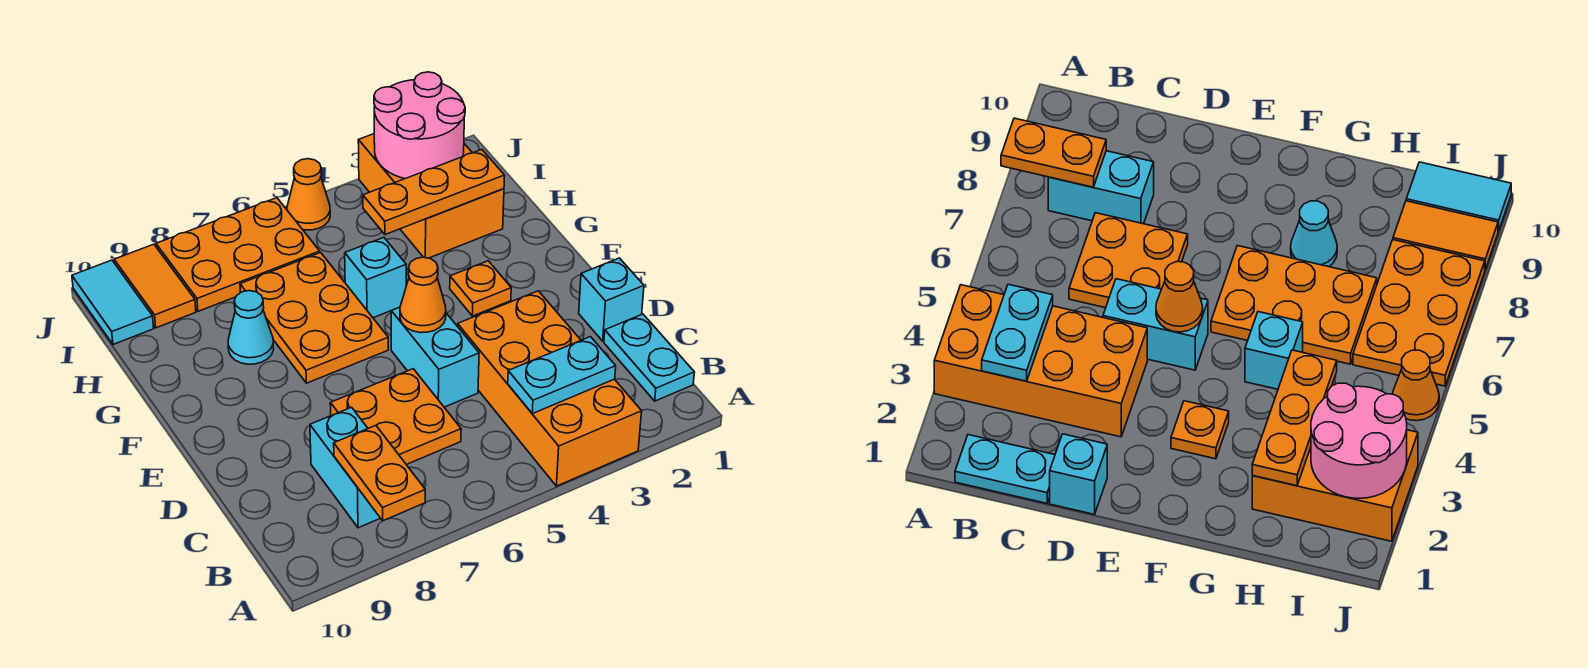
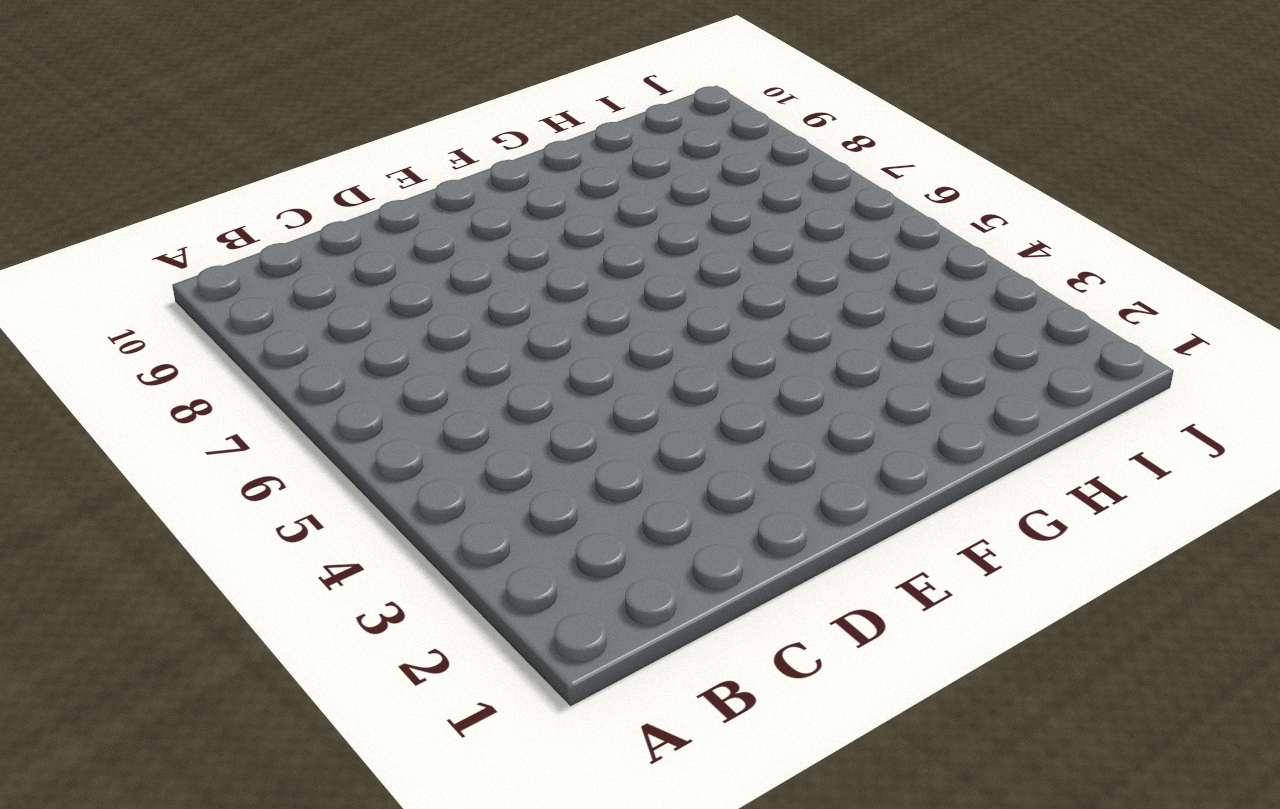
none -> orange 2x4 brick [458,291,642,486]
none -> cyan 1x2 plate [604,314,694,401]
none -> cyan 1x2 brick [310,407,380,528]

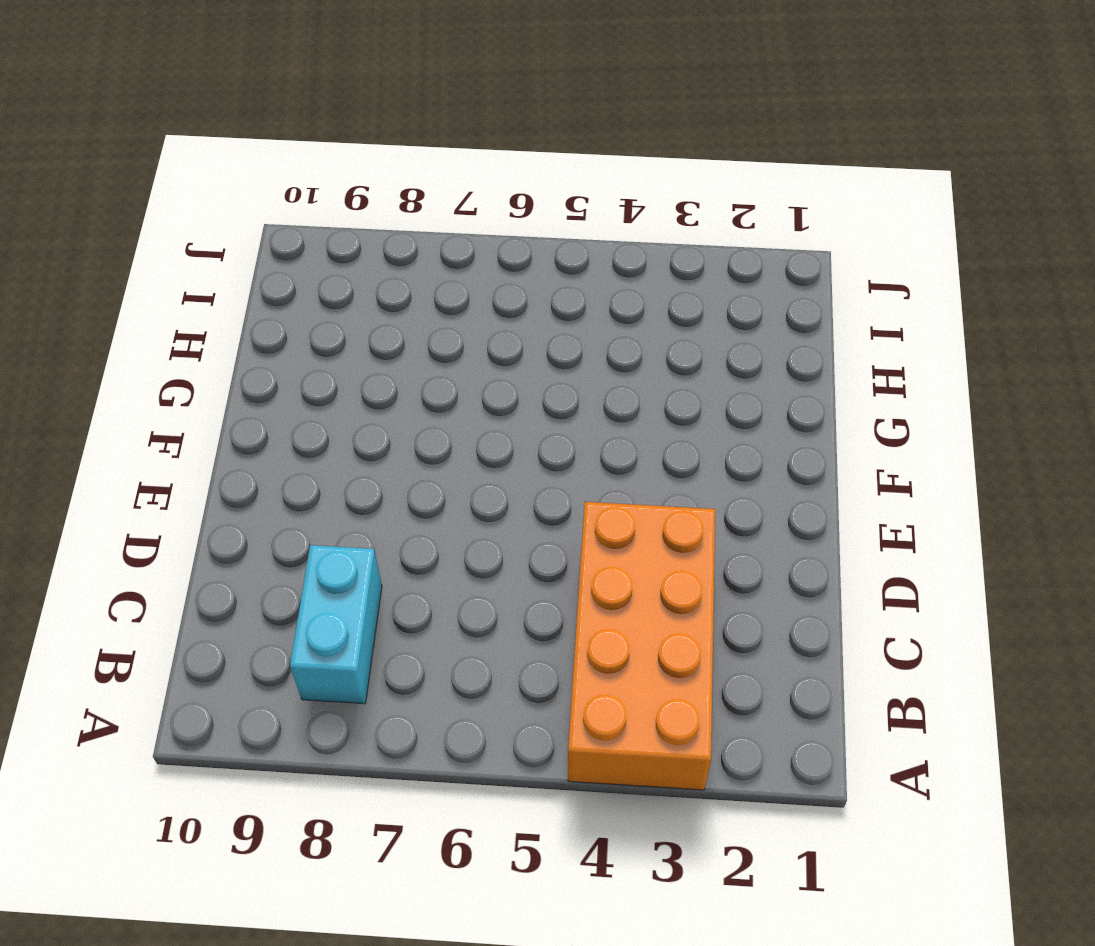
none -> cyan 1x2 plate [604,314,694,401]
none -> orange 2x2 plate [330,369,461,465]
none -> cyan 1x1 brick [579,258,644,341]

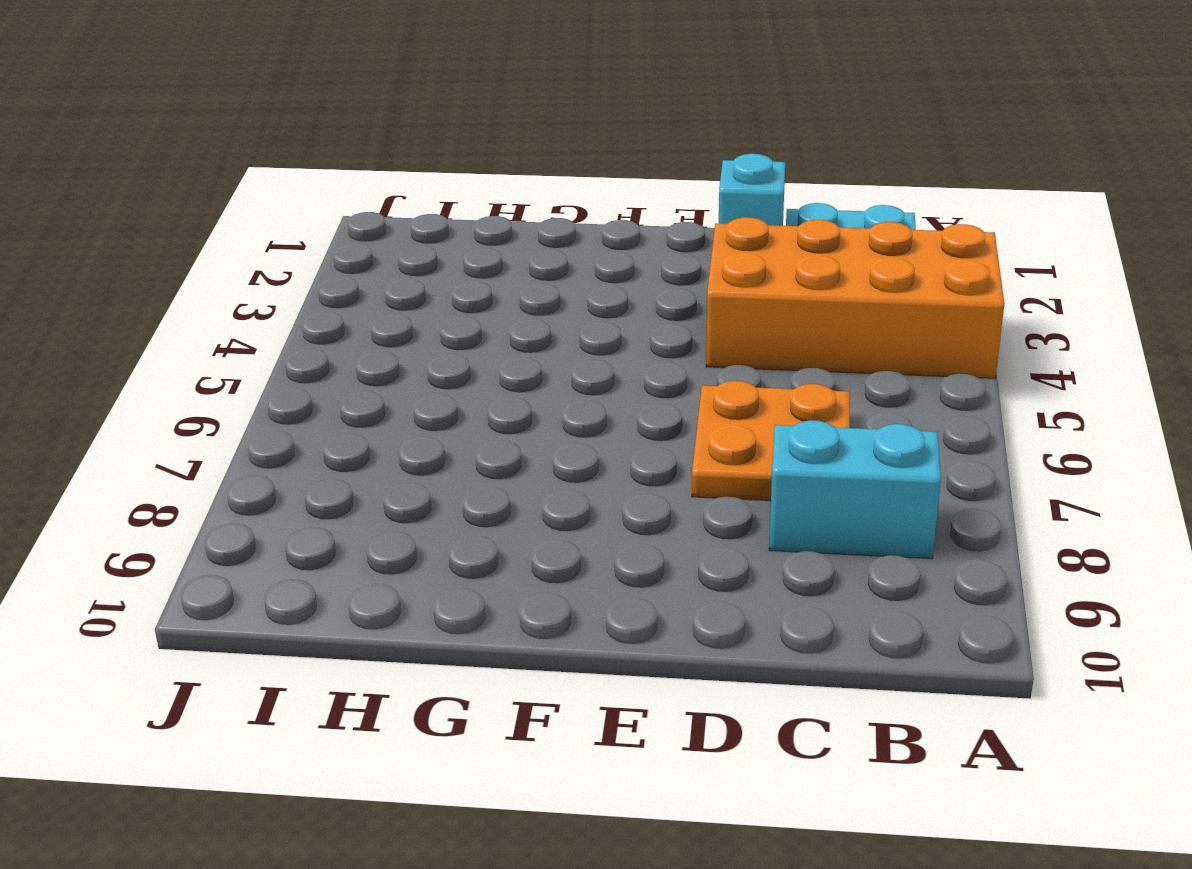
none -> cyan 1x2 brick [391,307,479,407]
none -> orange 1x1 plate [450,261,511,316]
none -> orange 2x3 plate [240,253,388,383]

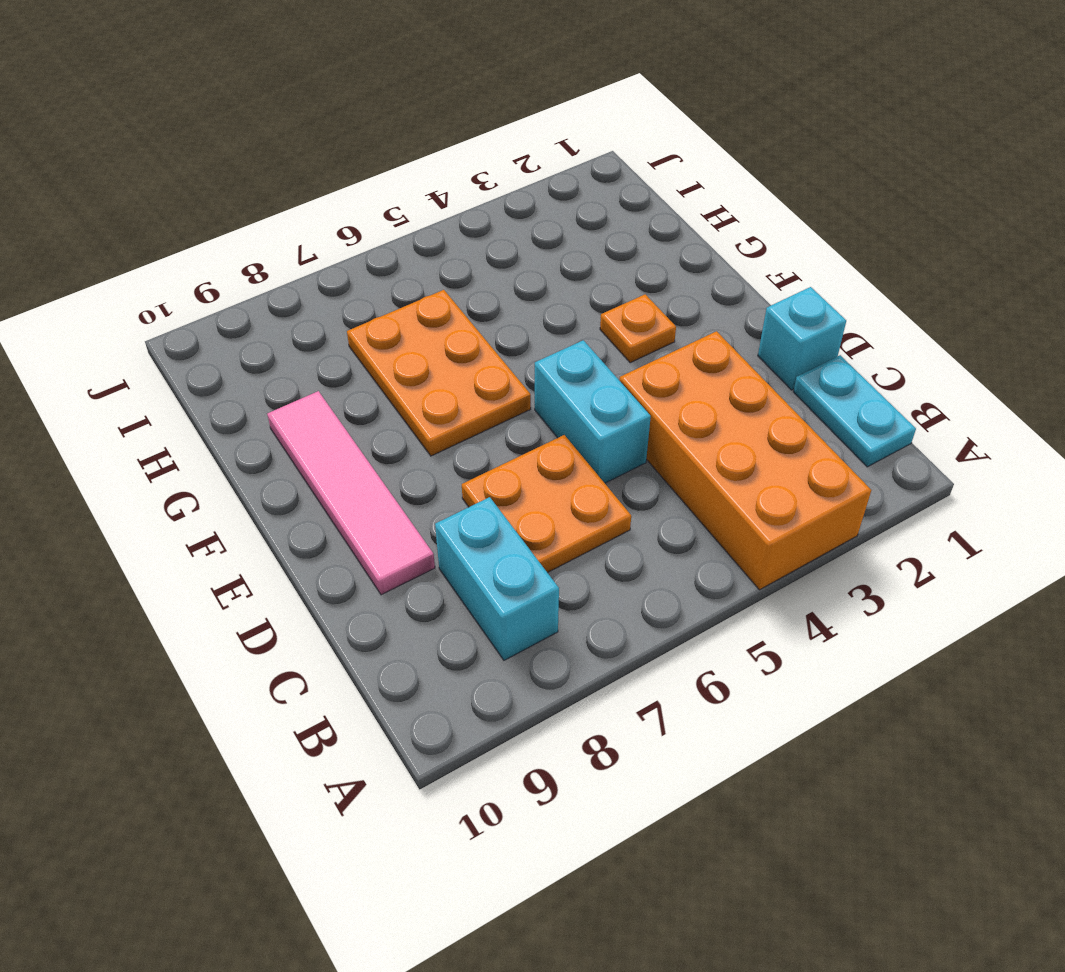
pink 1x4 tile [267,391,435,595] -> none
none -> cyan 1x1 brick [345,237,406,318]
none -> cyan 1x1 cone [228,291,274,364]
none -> orange 2x3 brick [358,134,504,258]

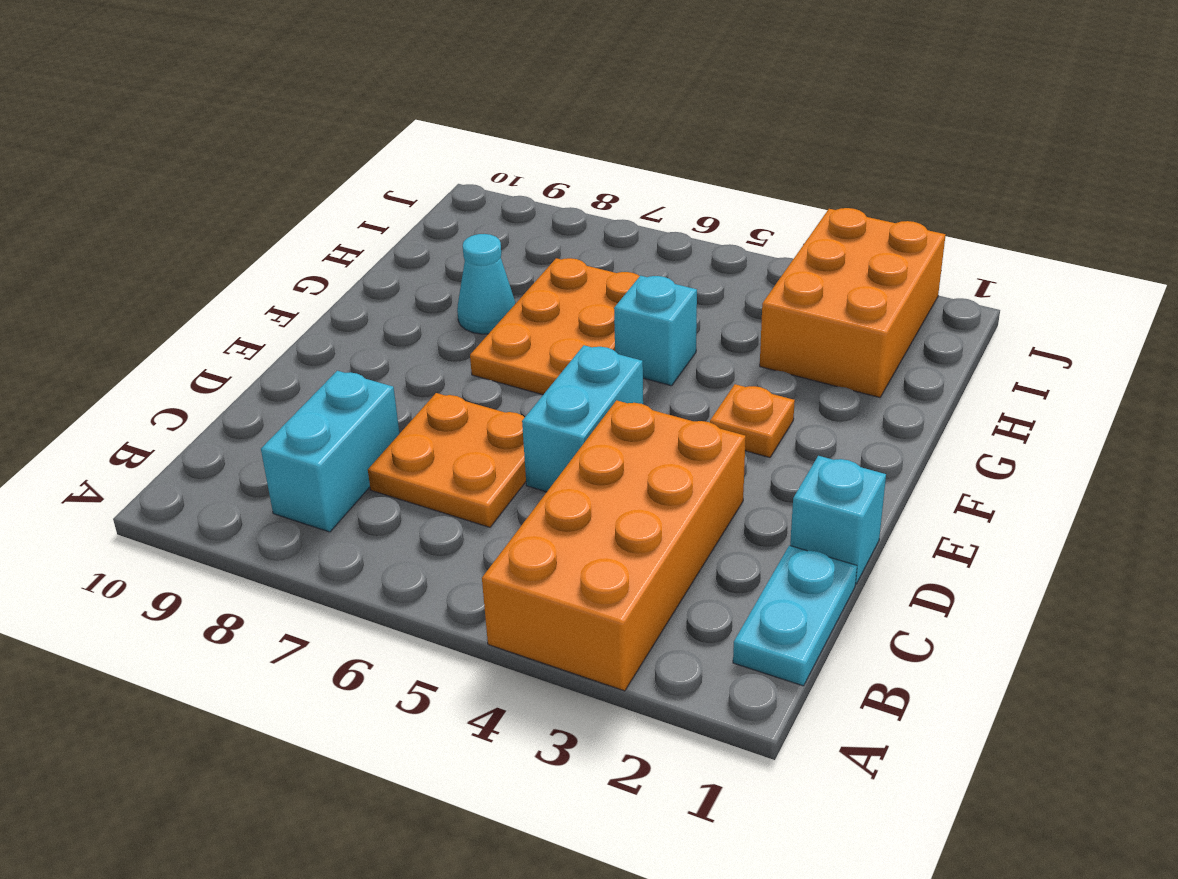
none -> orange 2x3 plate [156,198,320,311]
none -> orange 1x2 tile [114,244,196,328]
none -> cyan 1x2 tile [72,260,154,345]

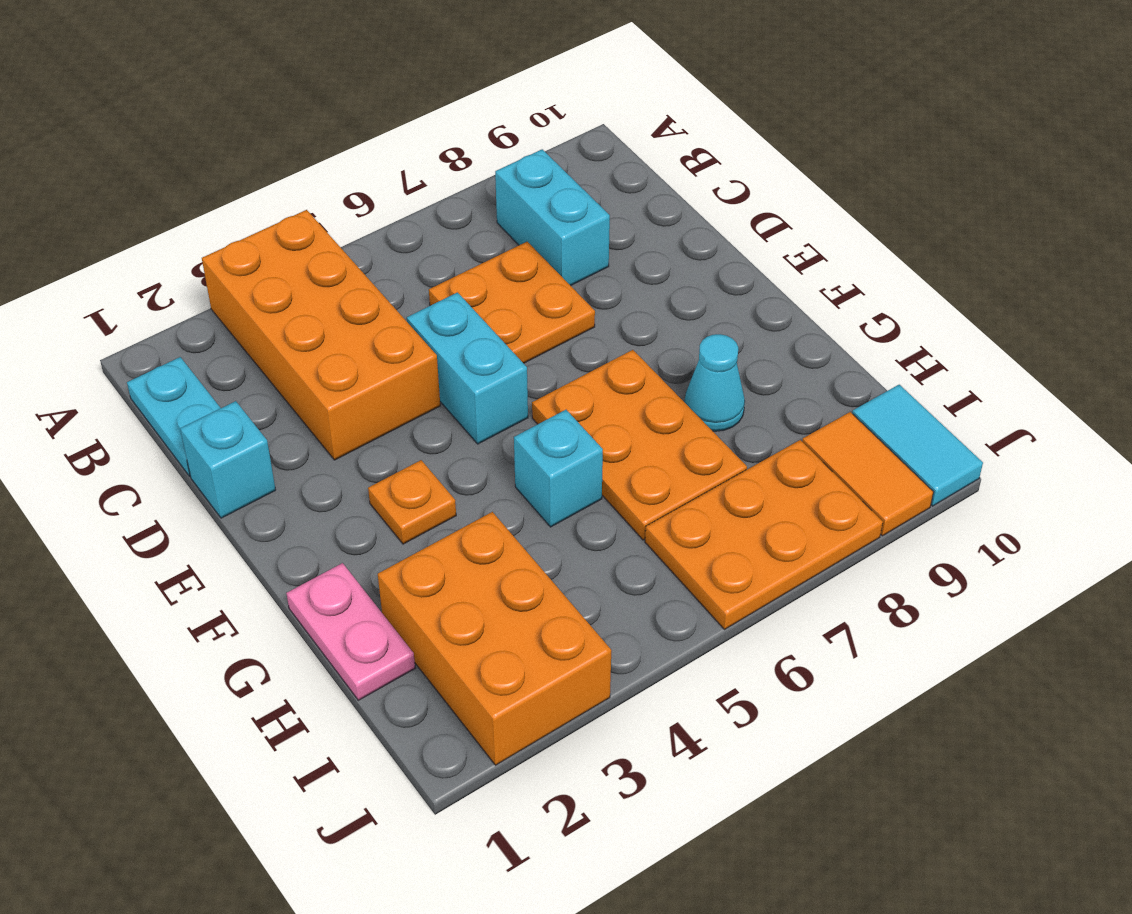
pink 1x2 plate [286,563,415,700] -> none
none -> orange 1x1 cone [287,159,330,230]
none -> orange 1x2 plate [334,426,425,521]
none -> cyan 1x2 plate [508,337,616,414]

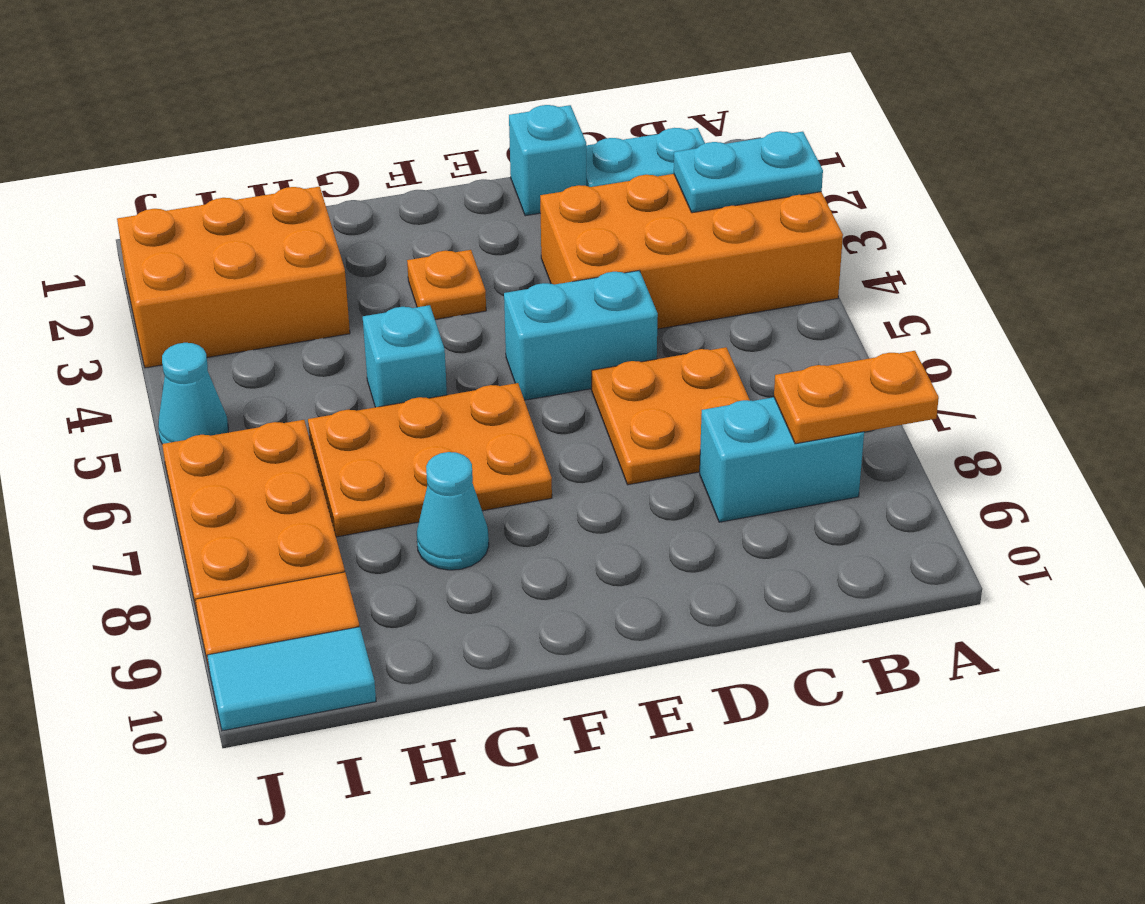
cyan 1x2 plate [674,131,823,213] -> cyan 1x2 plate turned to [508,337,616,414]
cyan 1x1 cone [158,343,228,444] -> orange 1x1 cone [287,159,330,230]
none -> orange 1x1 cone [400,257,446,333]
none -> orange 1x3 plate [363,149,505,235]
none -> pink 2x2 round brick [374,72,465,179]

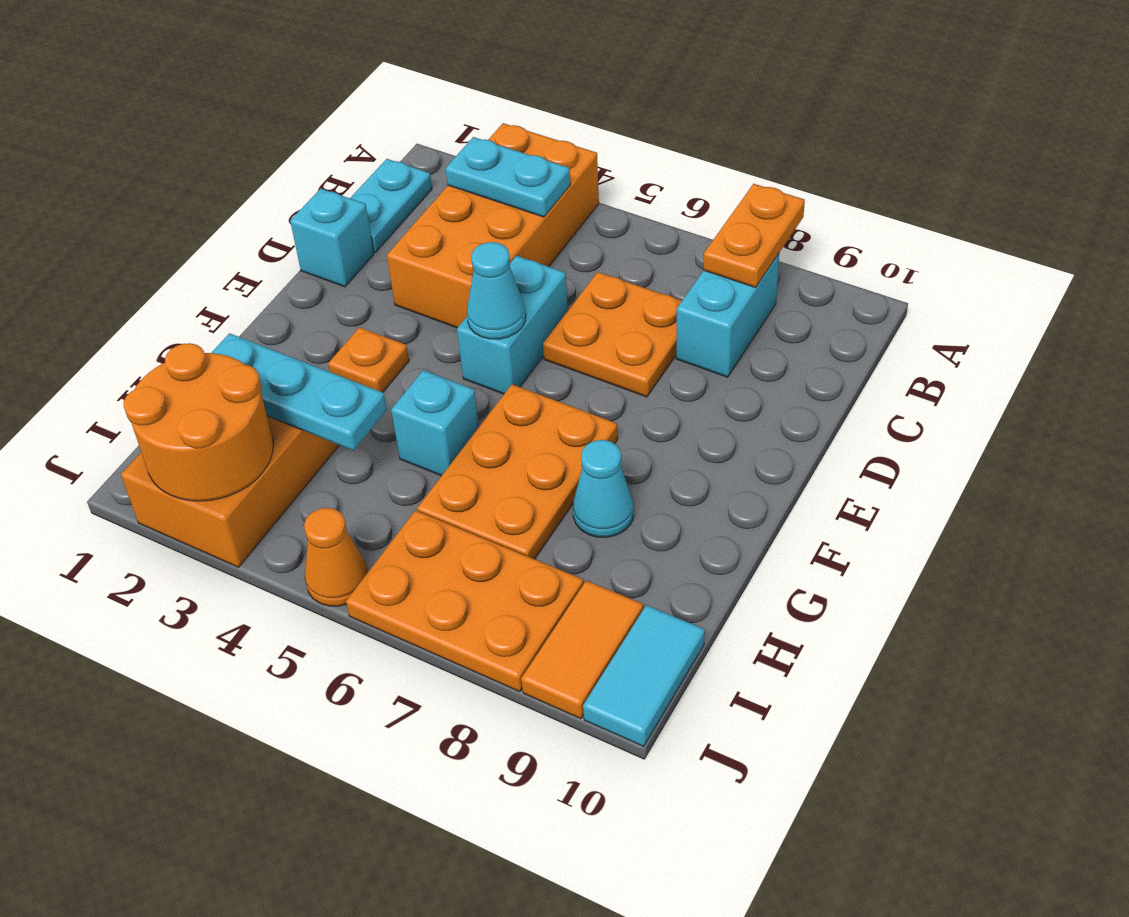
cyan 1x1 cone [467,242,526,339] -> orange 1x1 cone [400,257,446,333]
cyan 1x3 plate [212,333,387,450] -> orange 1x3 plate [363,149,505,235]
orange 2x2 round brick [124,343,273,501] -> pink 2x2 round brick [374,72,465,179]

